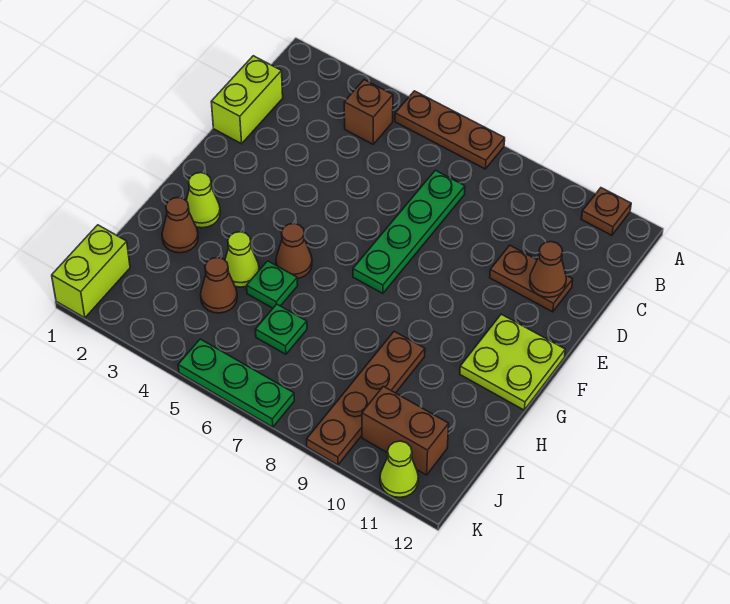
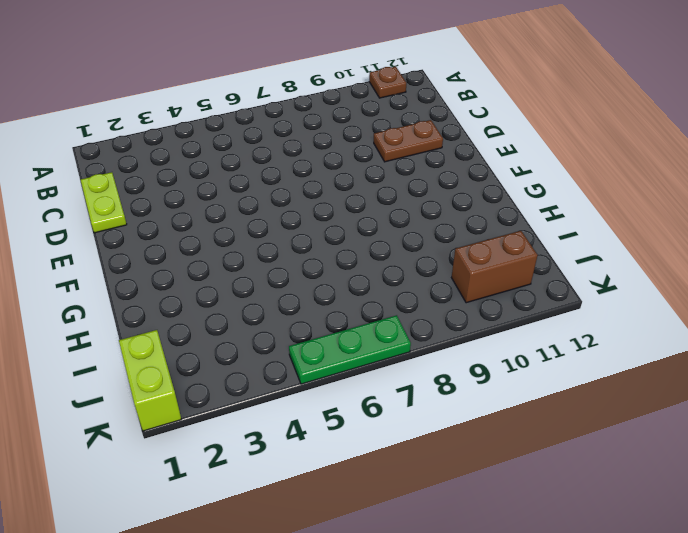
lime 1x2 plate [81,172,127,233] -> lime 1x2 brick [211,56,283,144]
none -> brown 1x3 plate [395,91,505,169]
none -> brown 1x1 brick [344,80,393,144]
none -> green 1x4 plate [353,170,465,294]

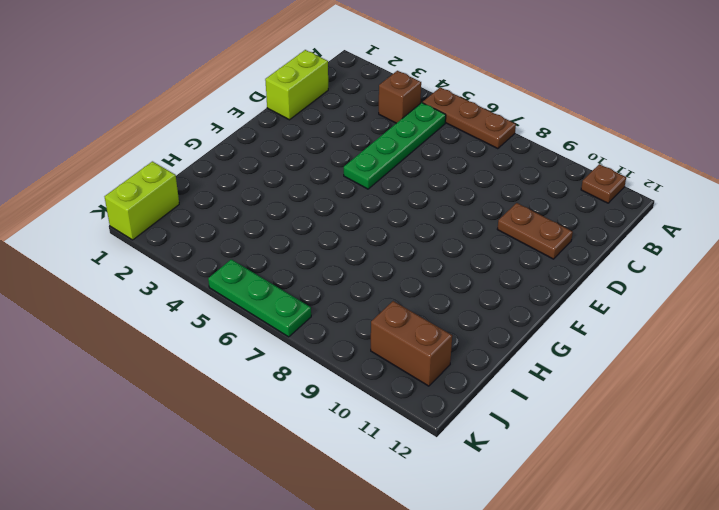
green 1x4 plate [344,103,446,189] -> green 1x4 plate moved to [353,170,465,294]
none -> lime 2x2 plate [460,314,565,410]
none -> lime 1x1 cone [186,173,220,228]
none -> brown 1x1 cone [276,224,312,278]

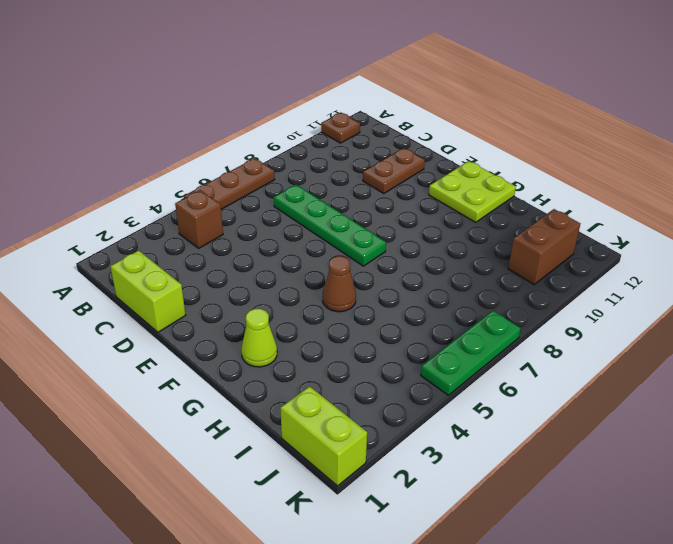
none -> brown 1x1 cone [162,198,198,253]
none -> lime 1x1 cone [225,232,259,287]
none -> green 1x1 plate [247,261,298,308]

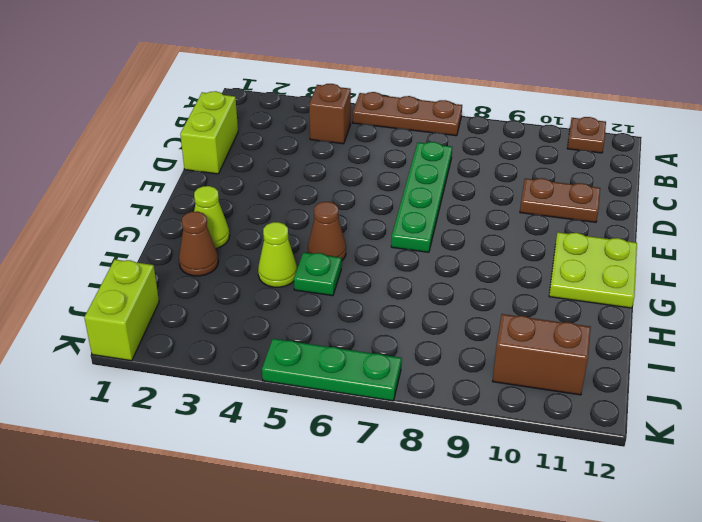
none -> brown 1x4 plate [307,331,425,465]
none -> brown 1x1 cone [201,257,237,313]
none -> green 1x1 plate [255,304,307,354]

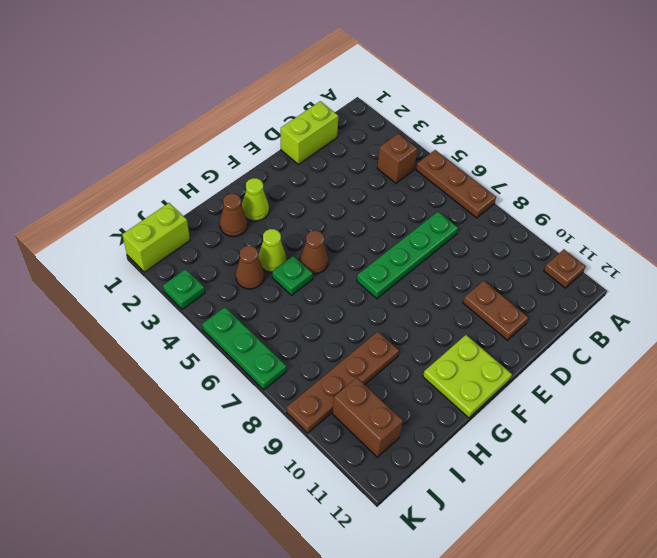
green 1x1 plate [163,269,205,309] -> green 1x1 plate moved to [255,304,307,354]
none -> lime 1x1 cone [380,441,418,497]
none -> brown 1x1 cone [530,242,566,297]

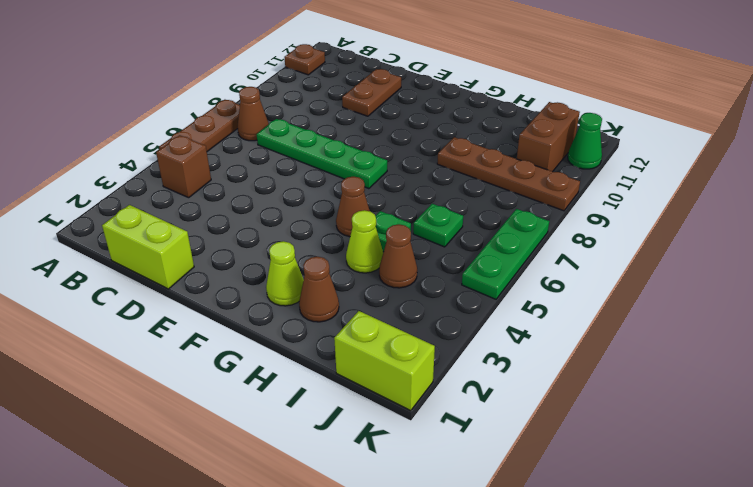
brown 1x1 cone [237,87,269,141] -> brown 1x1 cone moved to [530,242,566,297]
green 1x1 cone [568,113,602,169] -> lime 1x1 cone [380,441,418,497]
none -> lime 2x2 plate [460,314,565,410]

